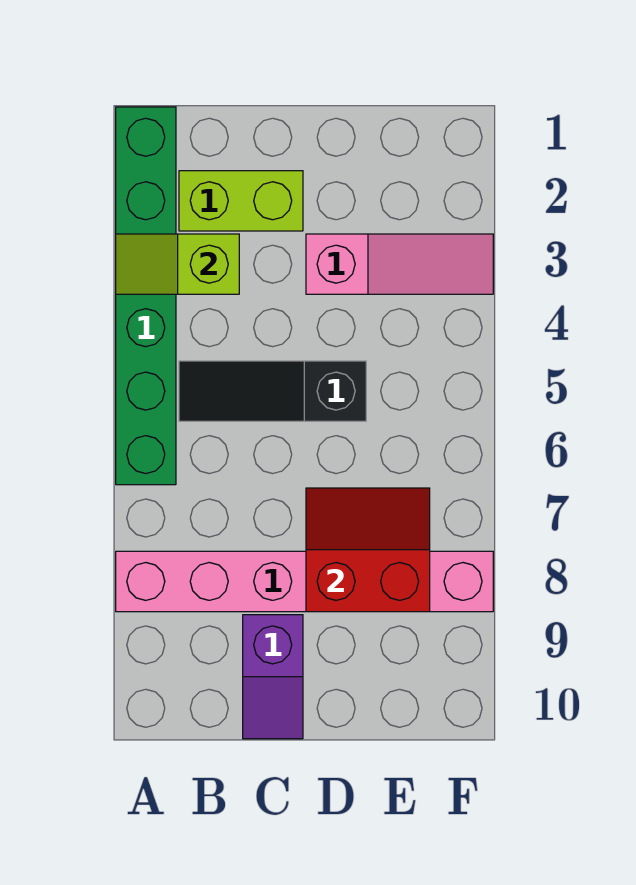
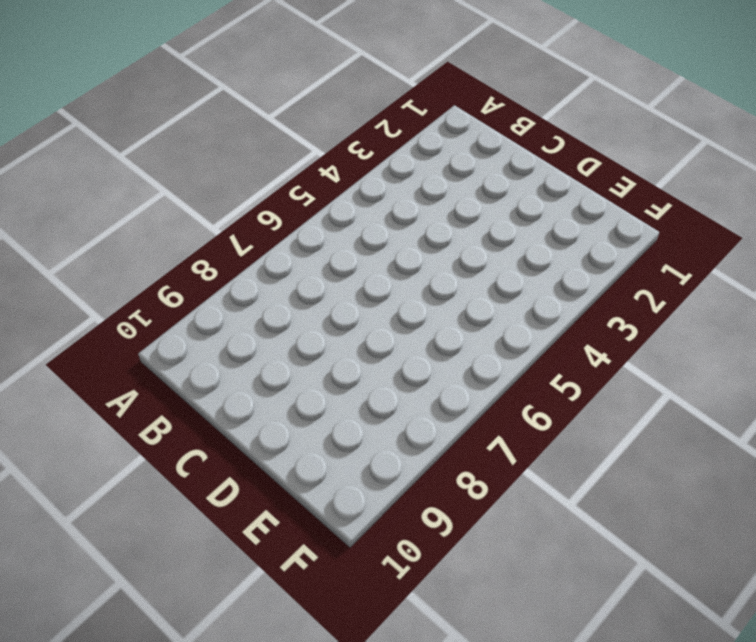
none -> green 1x6 brick [116,107,176,485]
none -> pink 1x6 brick [116,551,493,612]

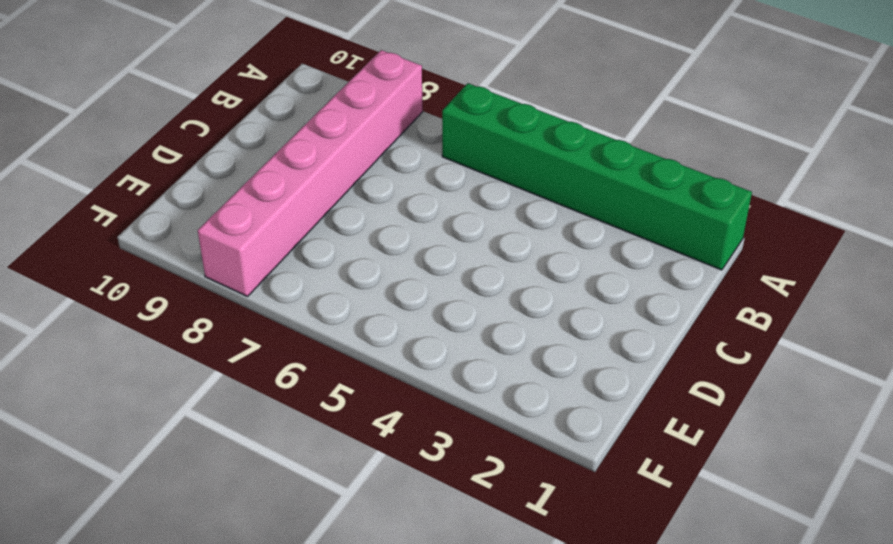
none -> lime 1x2 brick [179,171,303,231]
none -> black 1x3 slope [179,361,366,421]

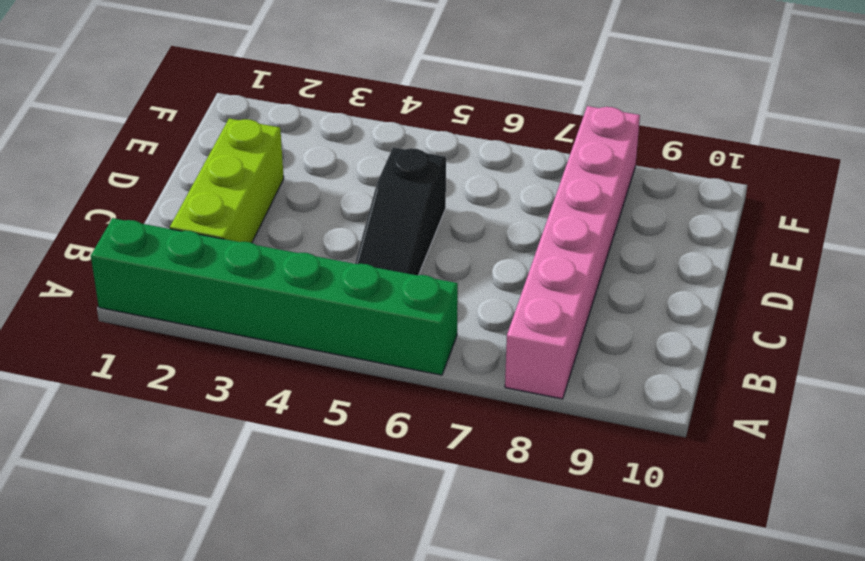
lime 1x3 brick [170,118,284,243] -> lime 1x2 brick [179,171,303,231]
none -> purple 1x2 slope [243,615,303,739]
none -> pink 1x3 slope [306,234,493,294]

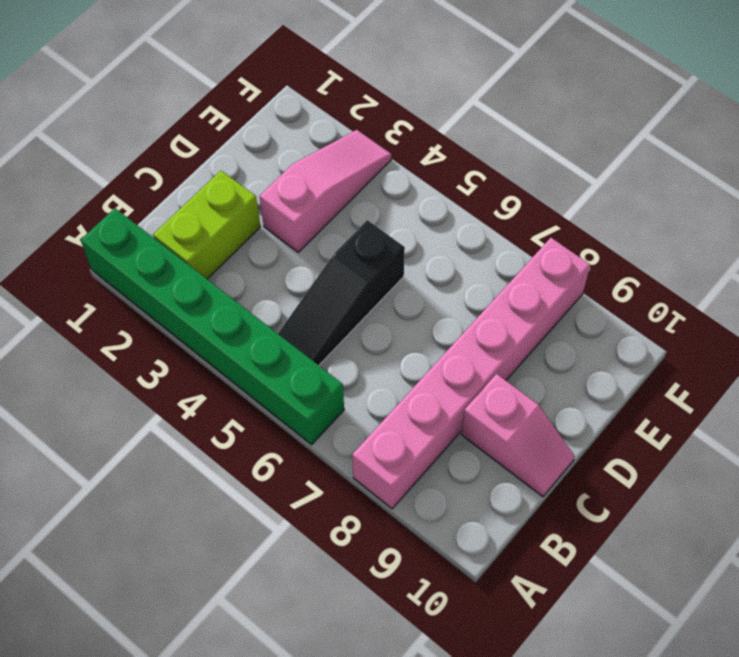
pink 1x2 slope [461,374,575,497] -> purple 1x2 slope [243,615,303,739]
none -> lime 1x2 slope [116,234,239,294]
none -> red 2x2 slope [306,488,430,612]

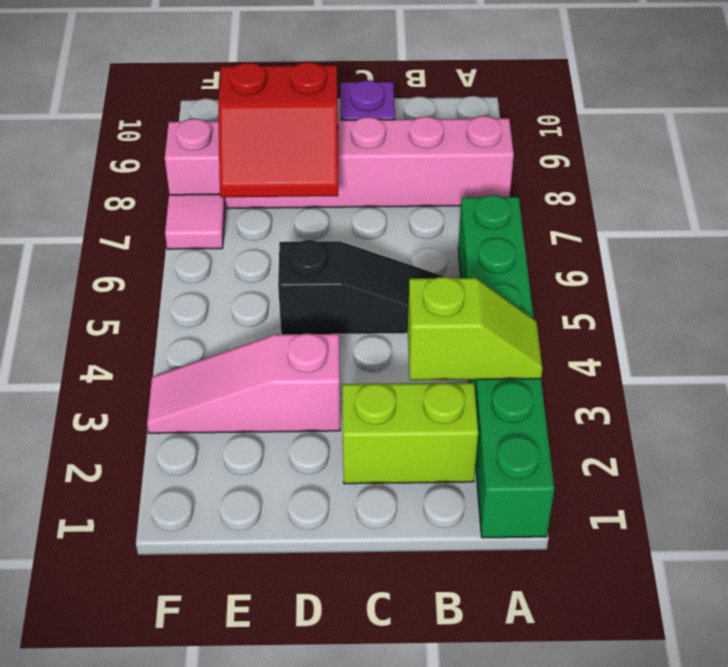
pink 1x1 tile [165,194,225,249] -> none

